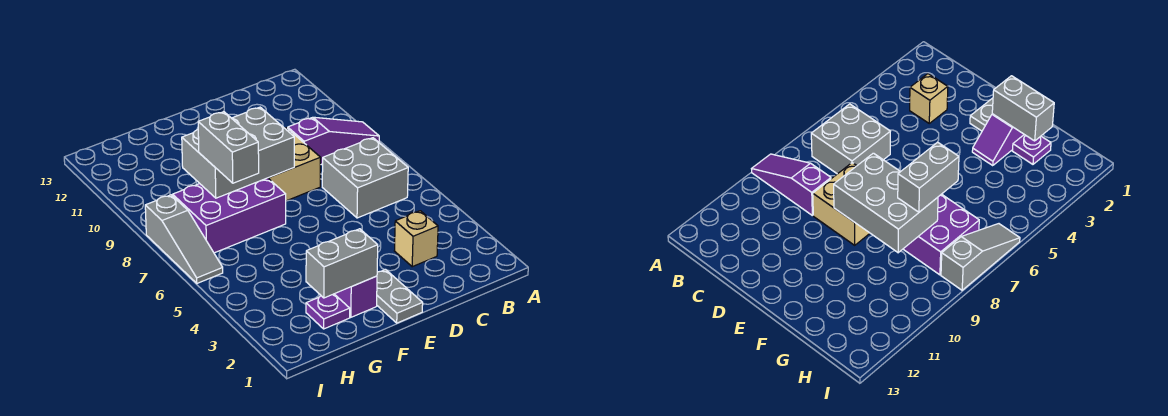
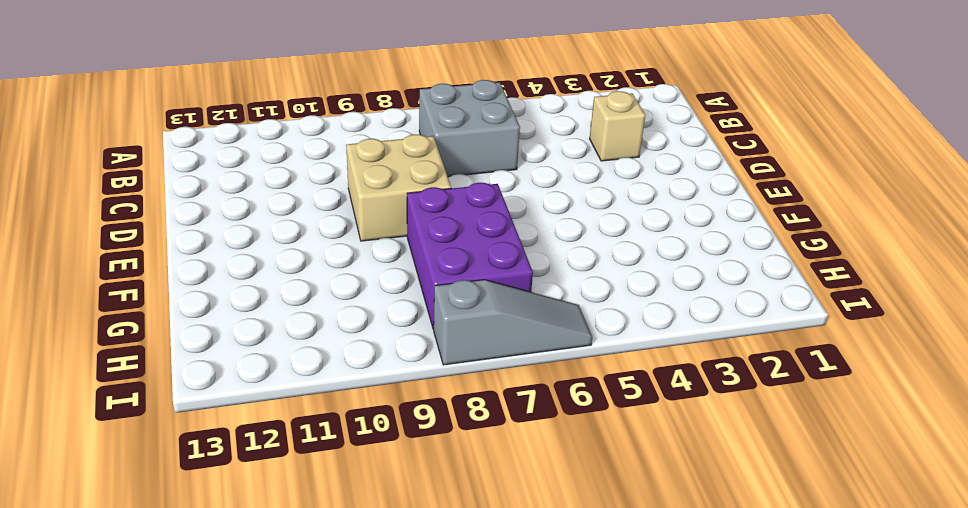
none -> purple 1x3 slope [288,117,379,165]
none -> grey 1x2 plate [377,270,423,323]
none -> purple 1x2 slope [335,276,377,317]

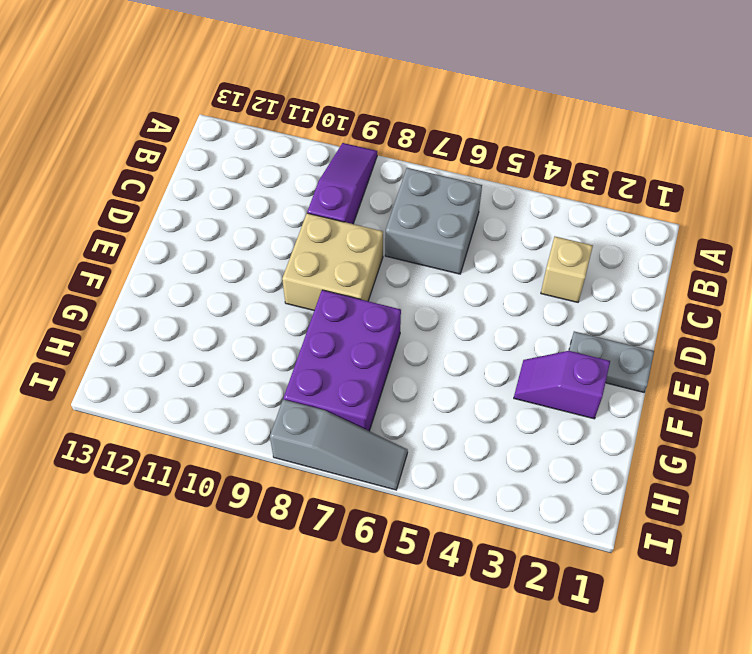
none -> purple 1x1 plate [306,294,350,329]
none -> grey 2x3 brick [182,107,294,198]
none -> grey 1x2 brick [306,229,378,298]

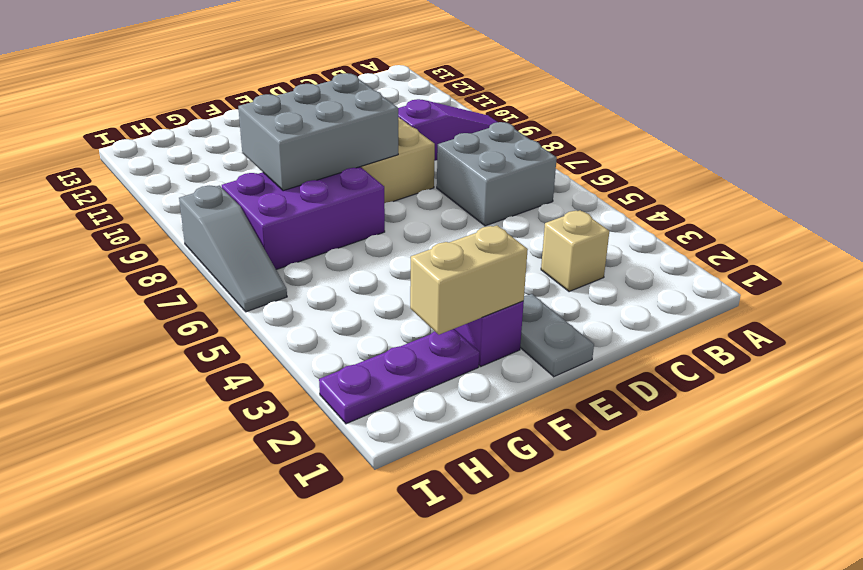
tan 1x2 brick [410,225,528,335] -> grey 1x2 brick [306,229,378,298]
purple 1x3 plate [319,329,479,424] -> purple 1x1 plate [306,294,350,329]
none -> grey 1x2 brick [198,112,259,183]

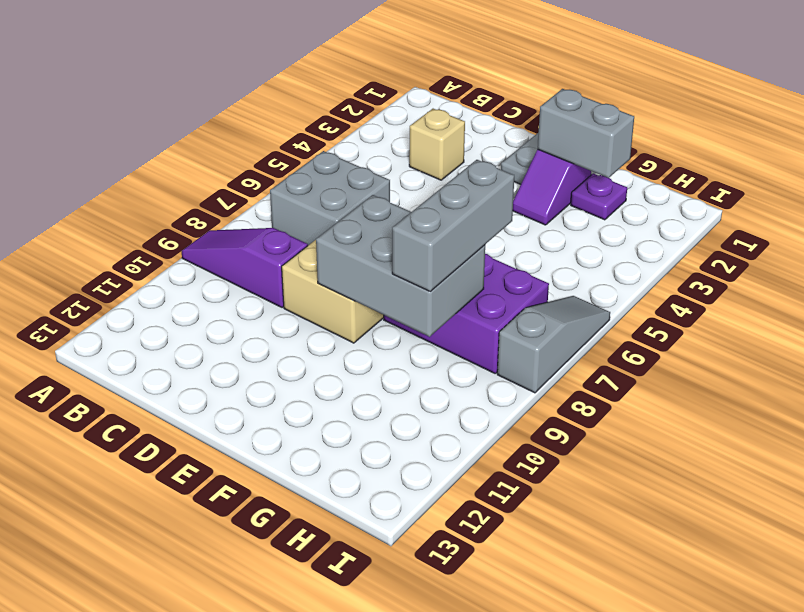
grey 1x3 brick [392,160,514,292] -> grey 1x2 brick [198,112,259,183]

